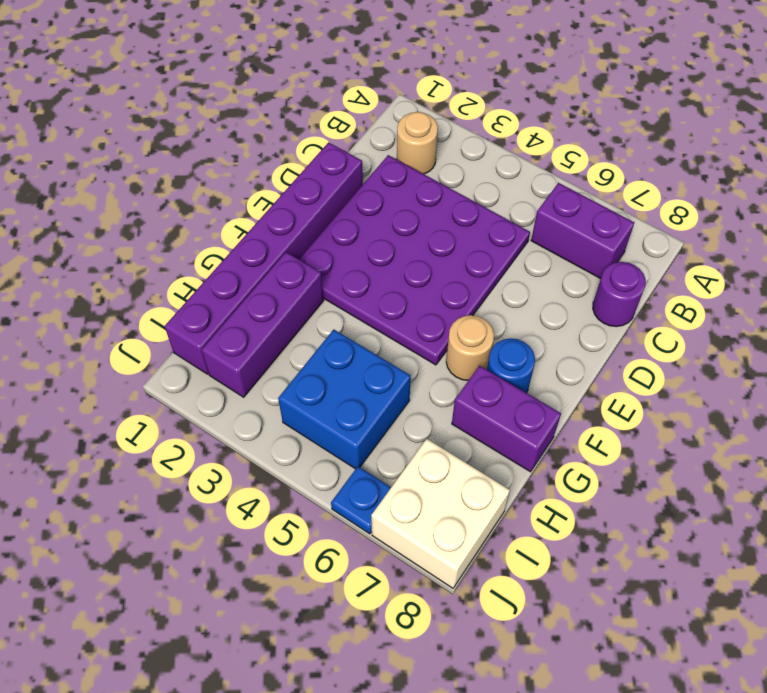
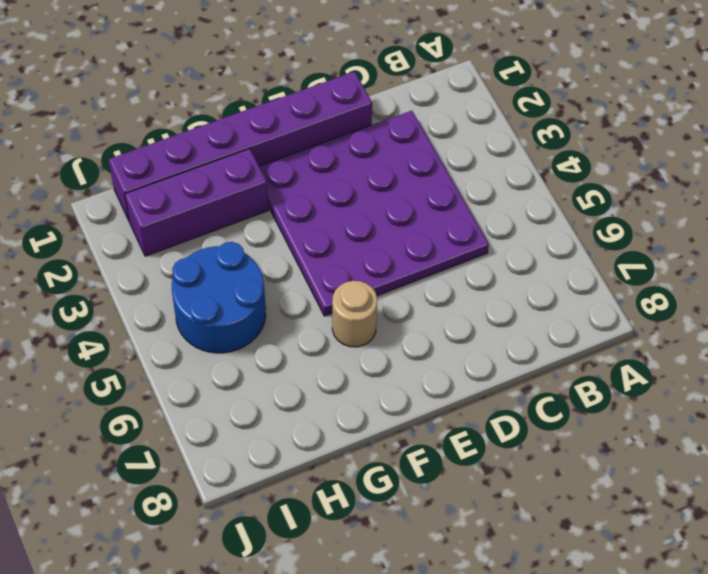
blue 2x2 round brick [172,242,266,353] -> blue 2x2 brick [278,330,411,469]
none -> tan 1x1 round brick [397,112,438,174]
none -> purple 1x2 brick [531,183,634,279]
none -> purple 1x1 round brick [593,262,646,327]

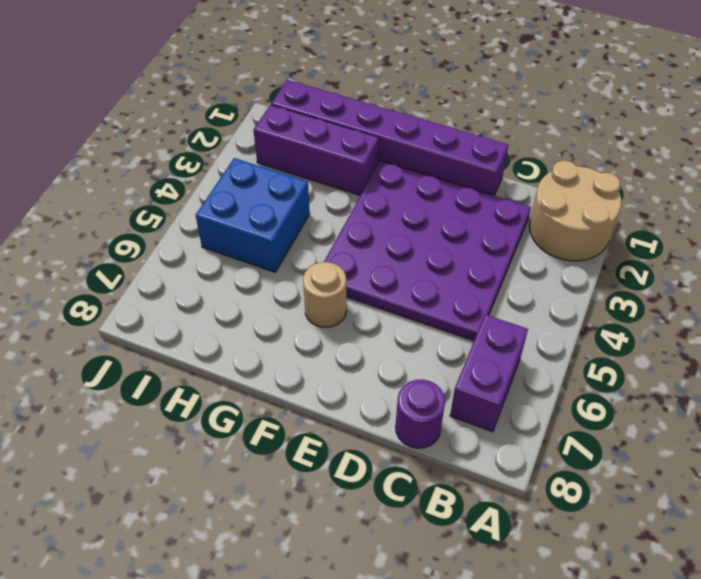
tan 2x2 round brick [529,161,621,261] -> tan 1x1 round brick [397,112,438,174]
none -> blue 1x1 round brick [487,338,535,393]
none -> purple 1x2 brick [452,366,561,472]
none -> white 2x2 brick [371,439,510,588]

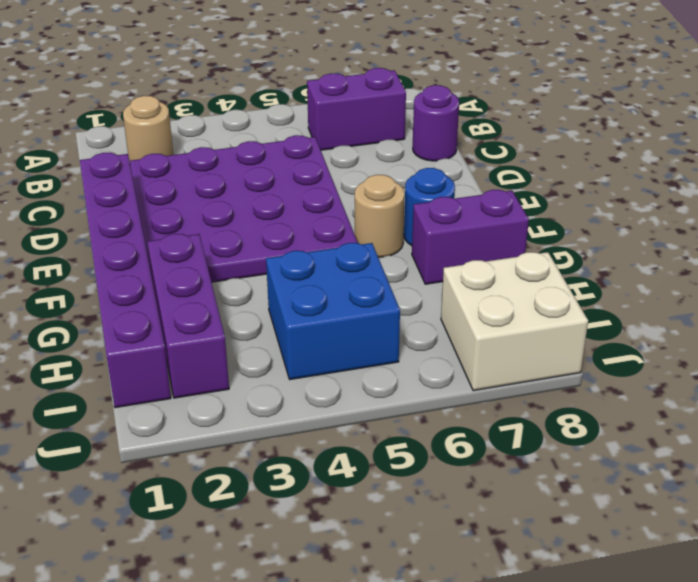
none -> blue 1x1 plate [331,467,391,534]

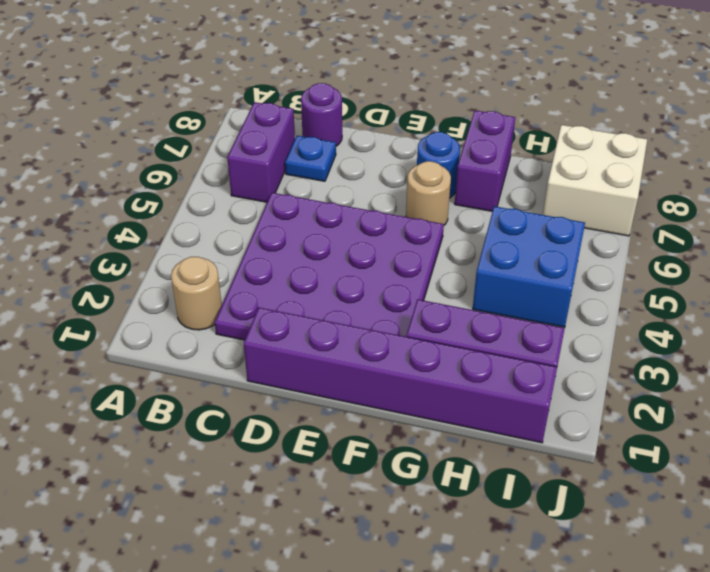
blue 1x1 plate [285,136,336,181] -> blue 1x1 plate moved to [331,467,391,534]

